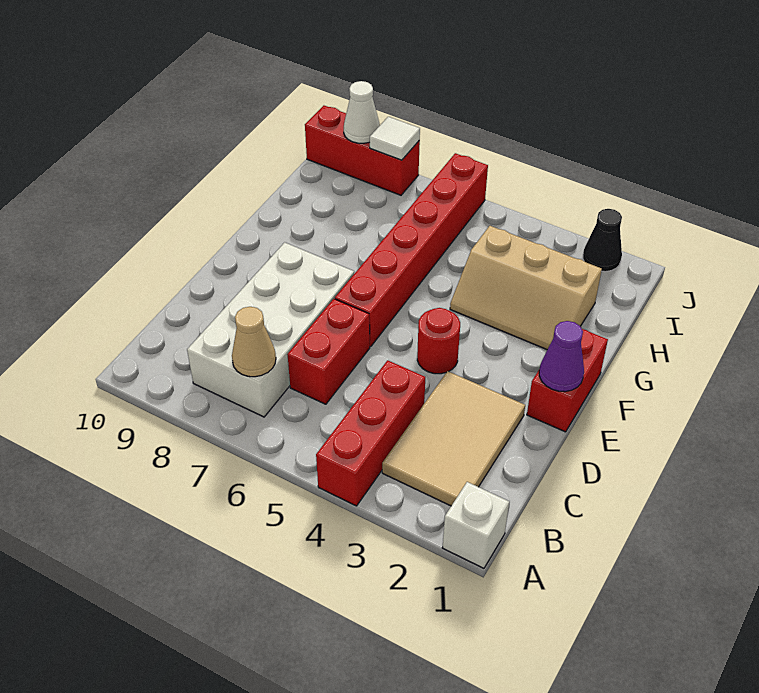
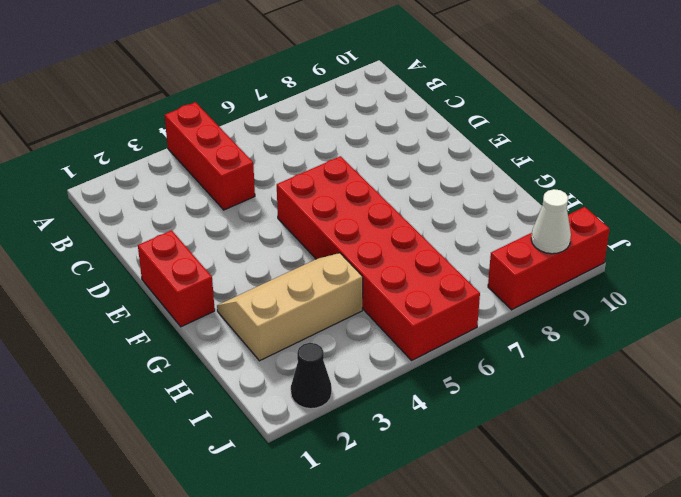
red 2x6 brick [277,156,480,360] -> red 1x6 brick [335,153,488,347]
none -> white 1x1 brick [442,482,509,568]
none -> tan 2x3 tile [382,371,525,506]
none -> white 2x4 brick [187,242,354,417]

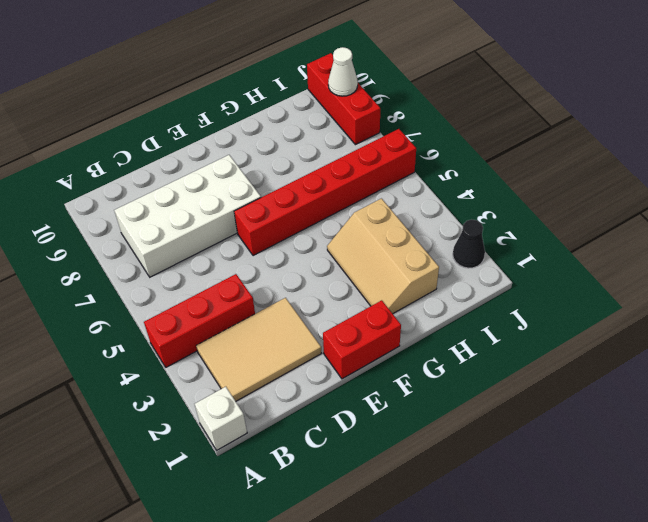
none -> red 1x2 brick [287,299,370,404]
none -> red 1x1 round brick [417,308,460,374]
none -> tan 1x1 cone [232,307,276,377]

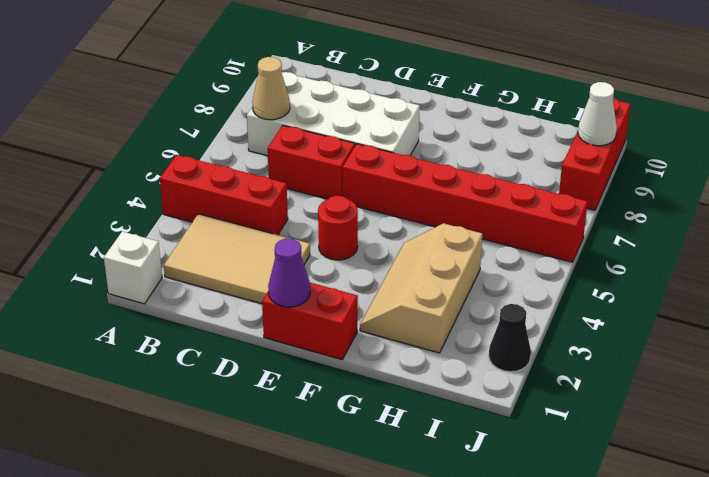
none -> white 1x1 tile [370,117,420,160]

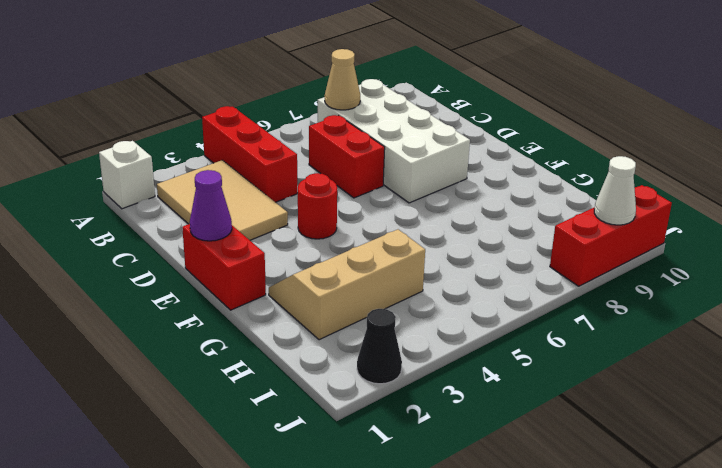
none -> red 1x6 brick [335,153,488,347]
none -> white 1x1 tile [370,117,420,160]

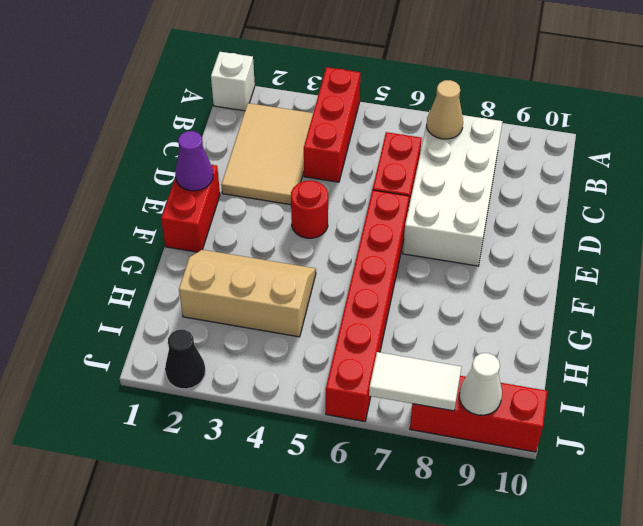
white 1x2 tile [369,352,461,411] -> white 1x1 tile [370,117,420,160]

